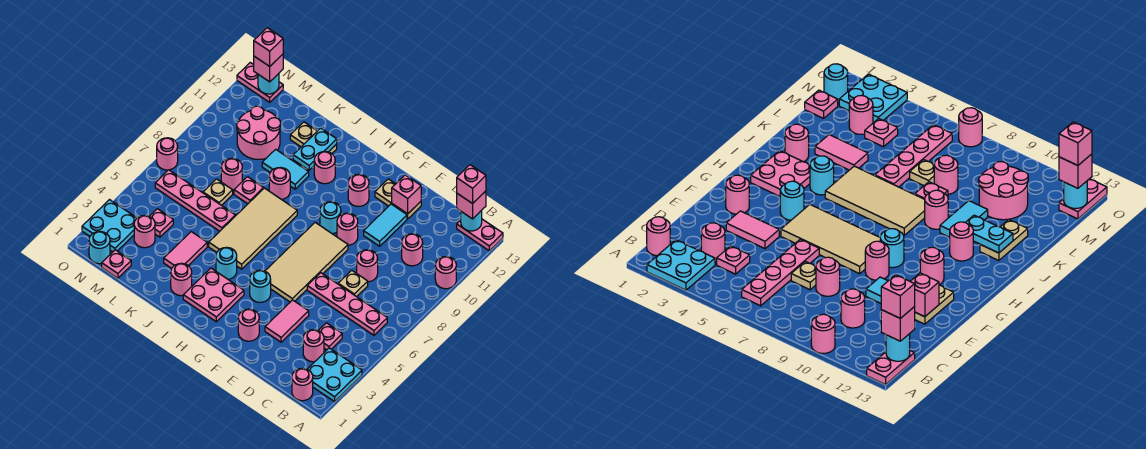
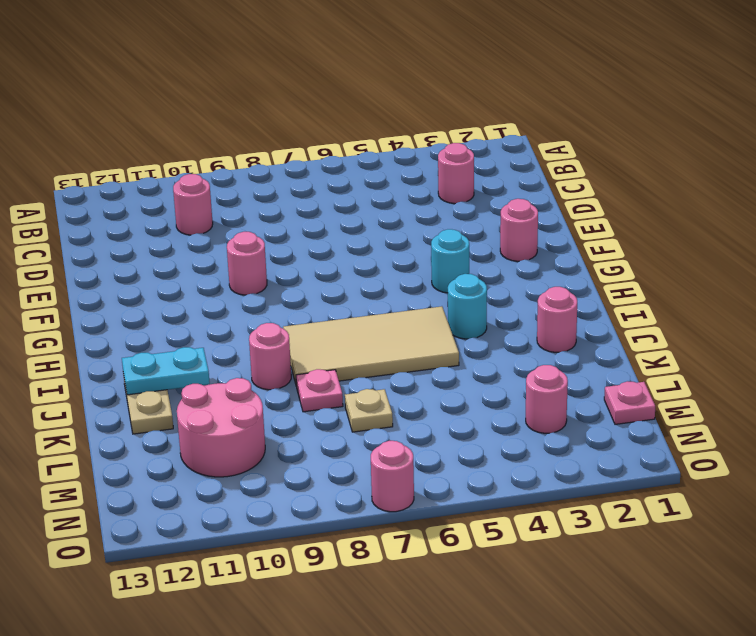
none -> cyan 2x2 plate [307,348,362,402]
none -> pink 1x1 round brick [435,257,456,289]
none -> pink 1x2 plate [457,219,503,251]
none -> pink 1x1 round brick [292,368,313,401]

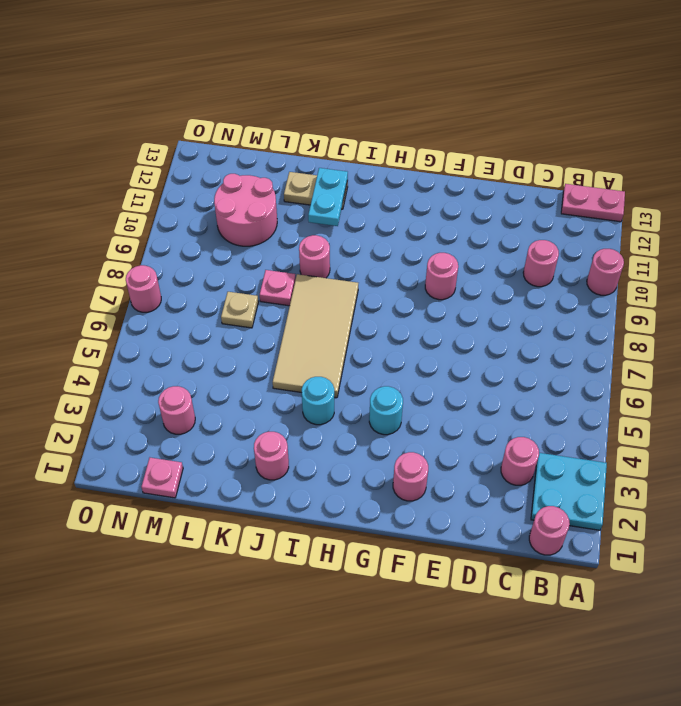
none -> pink 1x4 plate [307,273,387,335]
none -> pink 1x1 plate [318,323,342,350]
none -> tan 1x1 plate [338,270,368,297]
none -> pink 1x1 round brick [357,250,378,282]

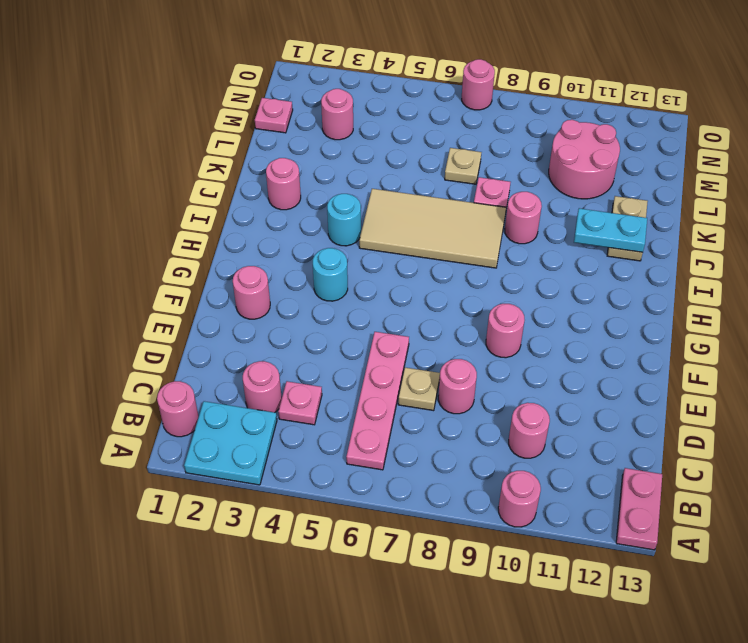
none -> pink 1x2 tile [265,300,309,342]
none -> cyan 1x2 tile [364,204,407,246]
none -> tan 1x2 plate [375,179,421,219]
none -> tan 2x4 tile [265,223,348,302]

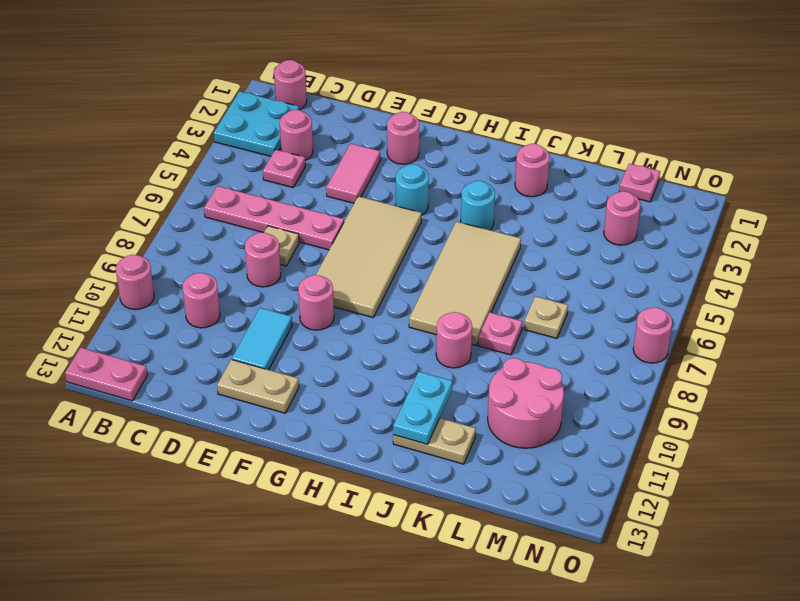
none -> cyan 1x1 round brick [320,202,341,234]
none -> pink 1x1 round brick [348,174,369,206]
none -> pink 2x2 plate [183,268,244,322]
none -> pink 1x1 round brick [314,151,335,184]

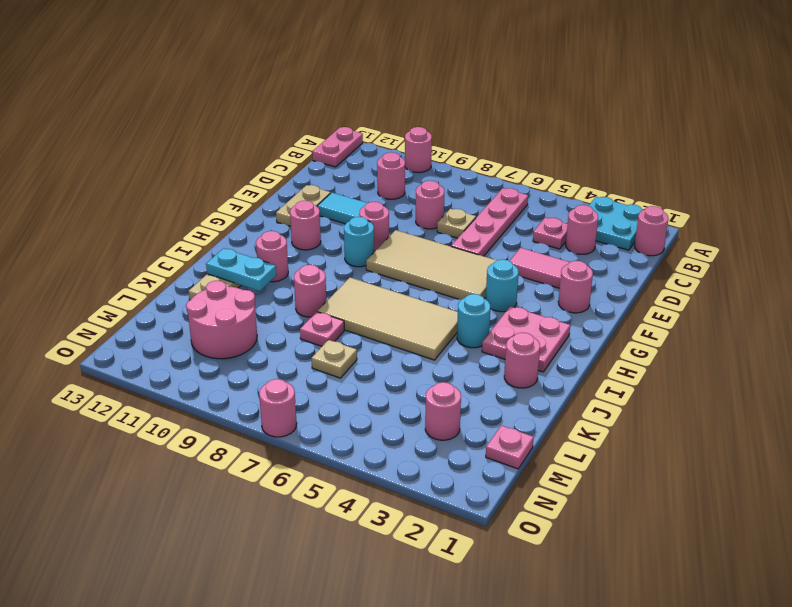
none -> cyan 1x2 tile [262,149,309,189]
none -> pink 1x2 tile [164,232,207,268]
none -> pink 1x4 plate [155,170,235,231]
none -> pink 1x1 round brick [221,158,242,190]

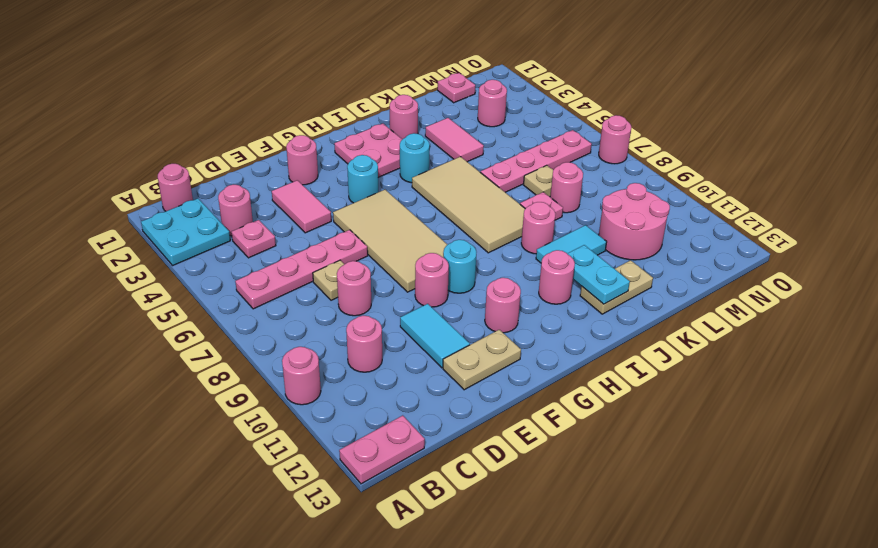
none -> pink 1x1 plate [150,209,173,237]
none -> cyan 1x1 round brick [89,231,110,264]
none -> cyan 2x2 plate [82,200,137,252]
none -> pink 1x2 plate [237,63,283,102]

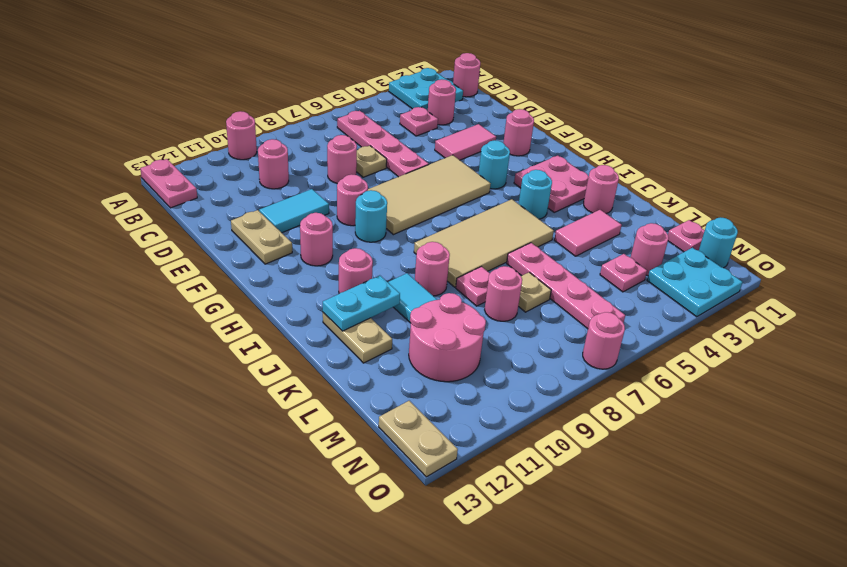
tan 1x2 plate [379,401,458,477] -> pink 1x2 plate [237,63,283,102]
none -> cyan 1x1 round brick [461,210,482,231]
none -> pink 1x1 brick [392,175,421,214]
none -> cyan 1x1 round brick [258,74,279,94]
none -> pink 1x1 brick [457,191,486,219]

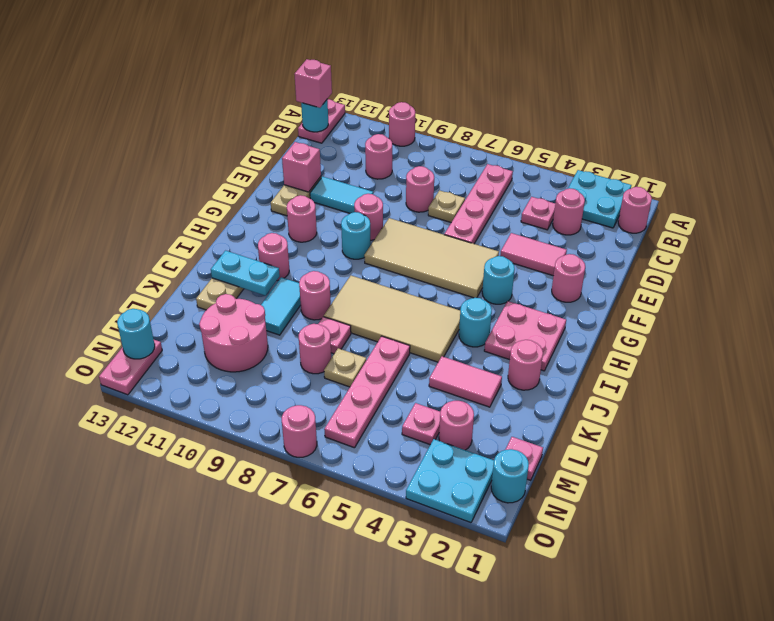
none -> pink 1x1 brick [254,54,283,82]
none -> pink 1x1 brick [457,165,486,204]
none -> pink 1x1 brick [254,28,283,66]

